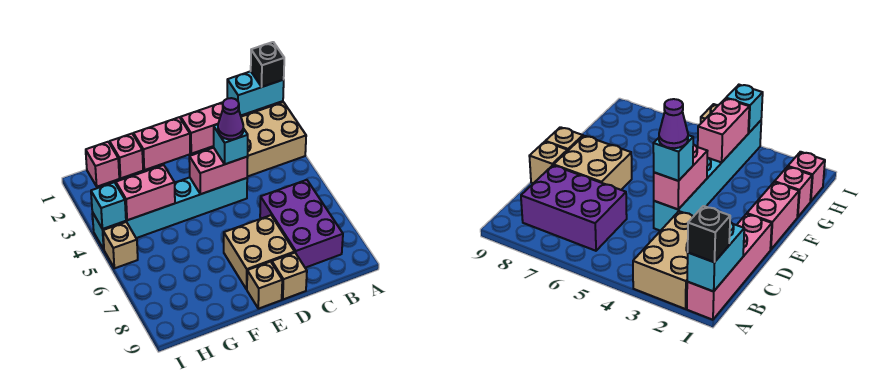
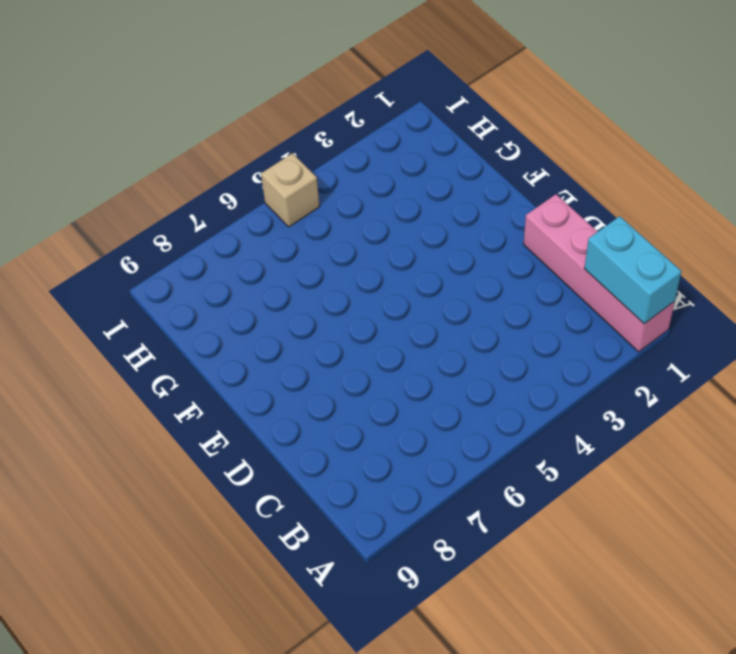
none -> tan 2x3 brick [241,102,306,177]
none -> purple 2x3 brick [260,180,343,268]
none -> cyan 1x6 brick [92,177,247,249]

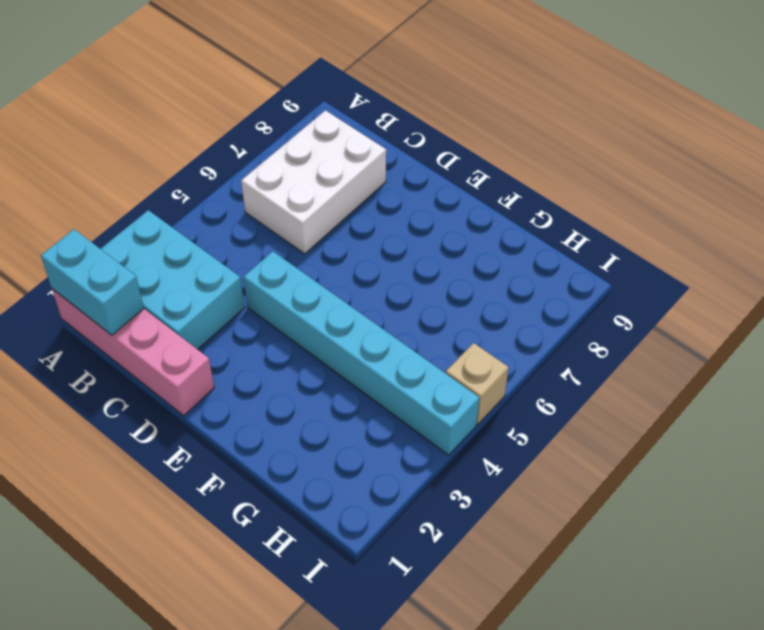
cyan 2x3 brick [101,210,245,350] -> tan 2x3 brick [241,102,306,177]
white 2x3 brick [241,110,386,254] -> purple 2x3 brick [260,180,343,268]
none -> tan 2x2 brick [224,215,295,289]
none -> tan 1x1 brick [272,253,307,299]
none -> pink 1x2 brick [133,117,190,170]

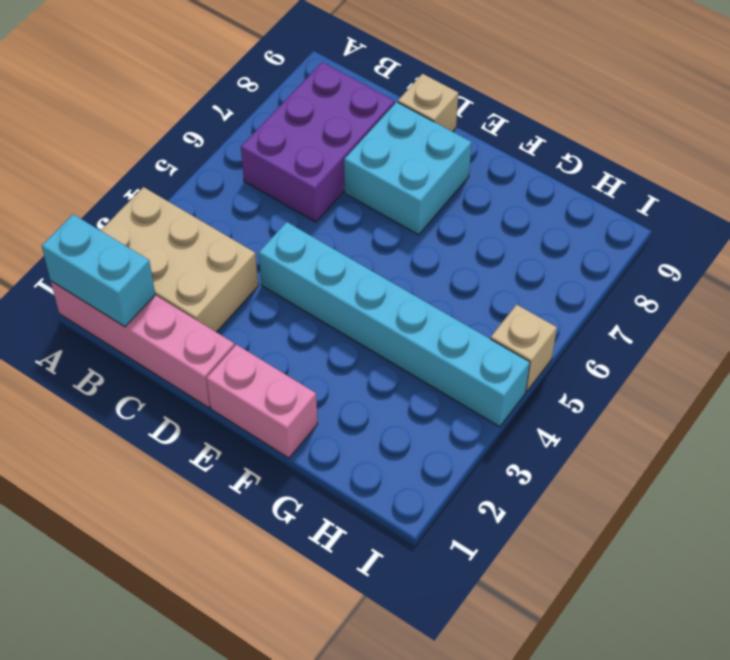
cyan 2x2 brick [344,102,472,235] -> tan 2x2 brick [224,215,295,289]
none -> tan 1x1 brick [247,262,282,309]
none -> pink 1x1 brick [110,134,143,178]
none -> pink 1x1 brick [86,142,119,187]

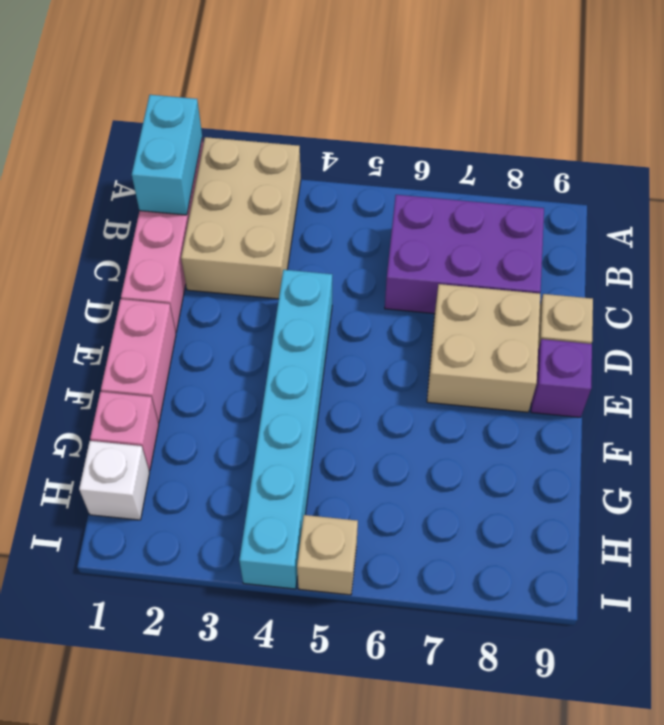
purple 1x1 brick [531,339,592,417] -> tan 1x1 brick [247,262,282,309]
white 1x1 brick [79,441,150,520] -> pink 1x1 brick [86,142,119,187]
none -> pink 1x2 brick [189,148,248,194]
none -> pink 1x2 brick [116,165,175,220]
none -> cyan 1x1 brick [91,182,126,229]

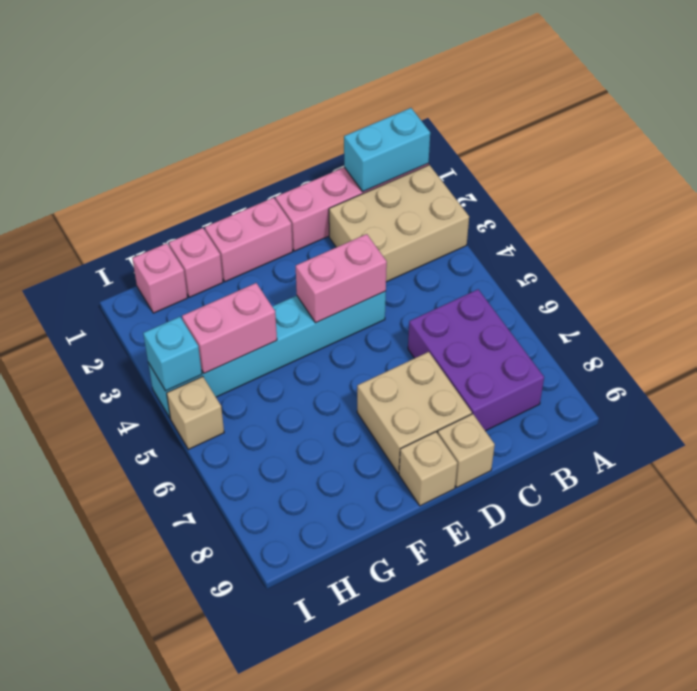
none -> black 1x1 brick [251,42,284,87]
none -> cyan 1x1 brick [214,124,248,164]
none -> purple 1x1 cone [218,98,243,139]

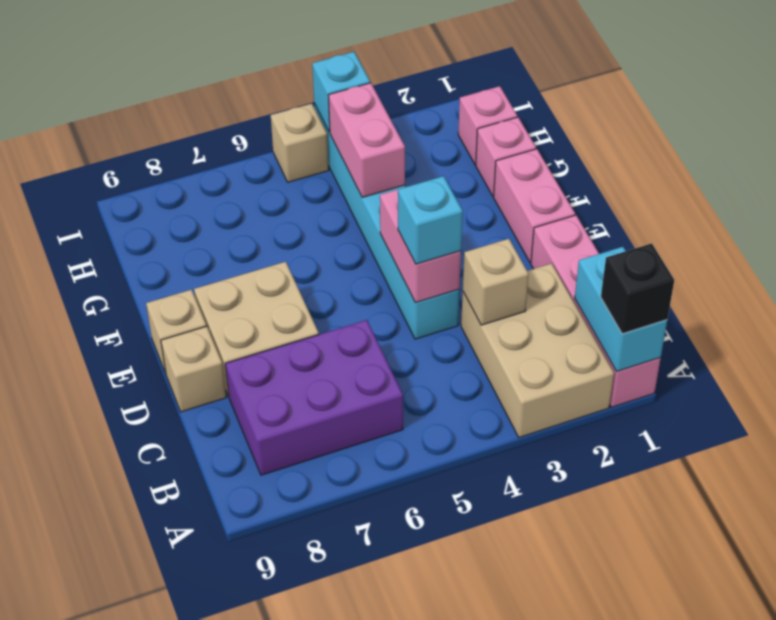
tan 1x1 brick [463,239,529,325] -> none
none -> purple 1x1 cone [218,98,243,139]

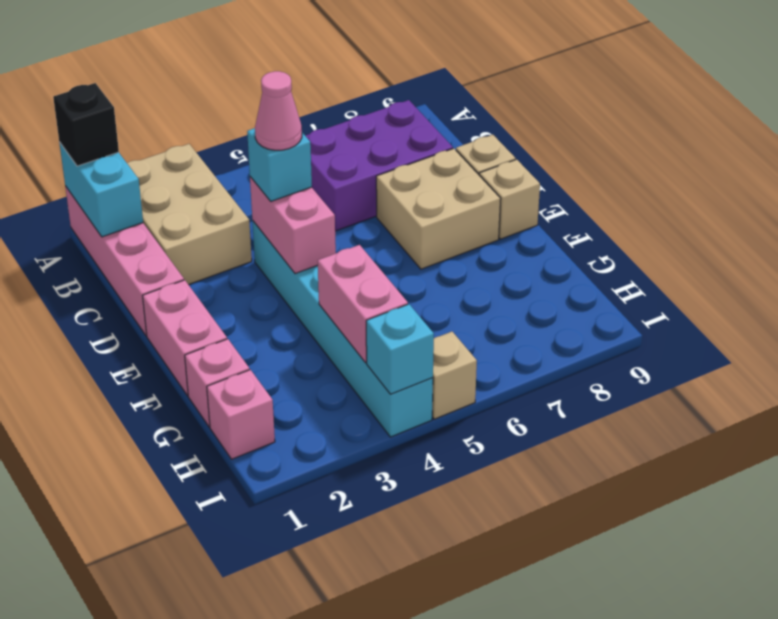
pink 1x1 cone [255,71,302,150] -> purple 1x1 cone [218,98,243,139]

